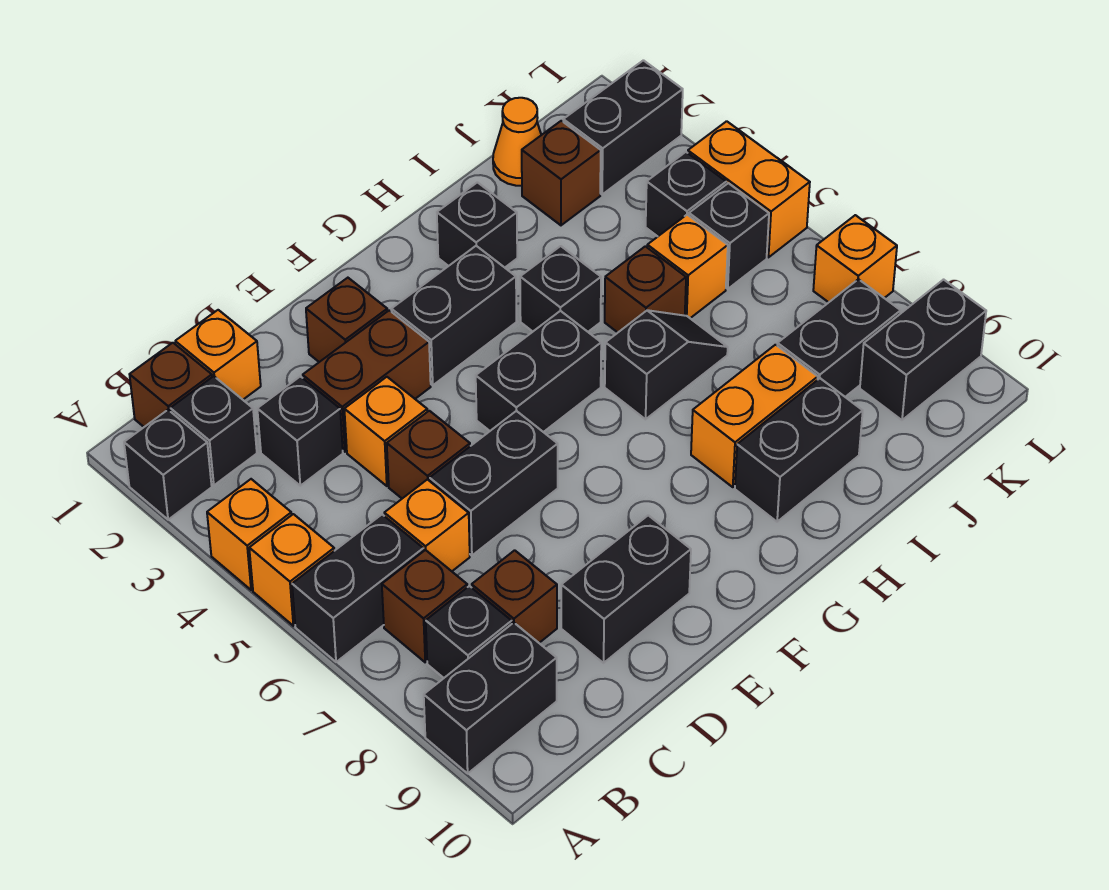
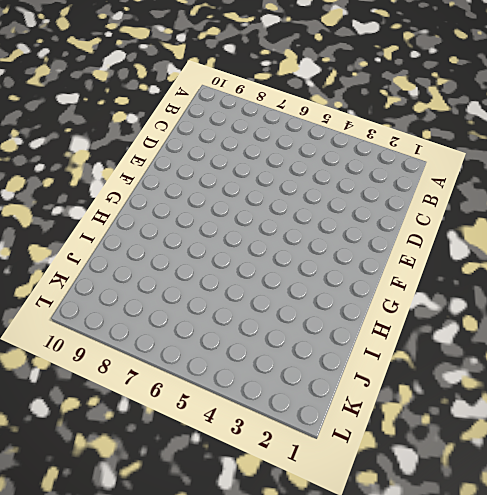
none -> black 1x1 brick [124,410,212,520]
none -> orange 1x1 brick [207,479,292,590]
none -> orange 1x1 brick [249,514,334,626]
none -> black 1x2 brick [292,515,423,662]

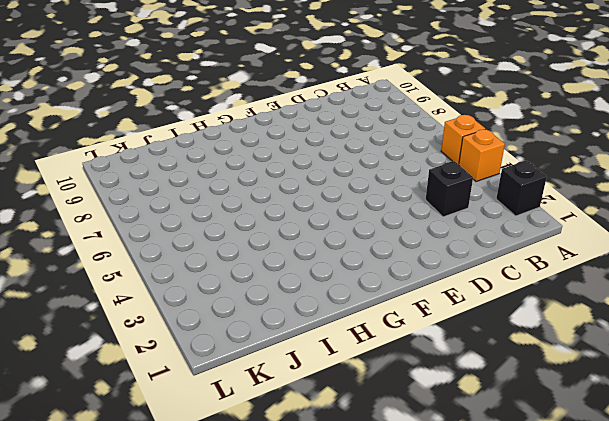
none -> black 1x2 brick [292,515,423,662]
none -> black 1x2 brick [424,623,557,773]
none -> brown 1x1 brick [129,343,212,427]
none -> black 1x1 brick [170,376,257,485]

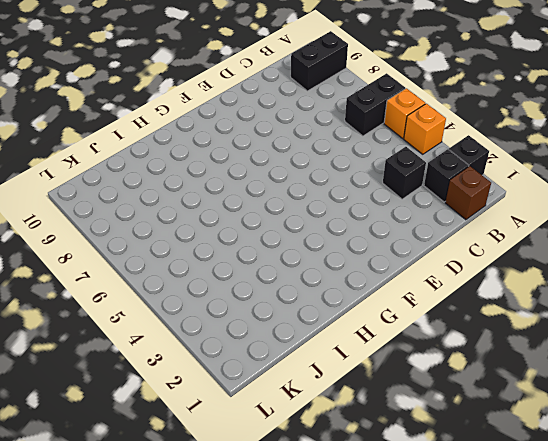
none -> brown 1x1 brick [382,550,467,662]
none -> black 1x1 brick [426,586,512,678]
none -> orange 1x1 brick [175,310,261,400]
none -> orange 1x1 brick [384,479,470,571]

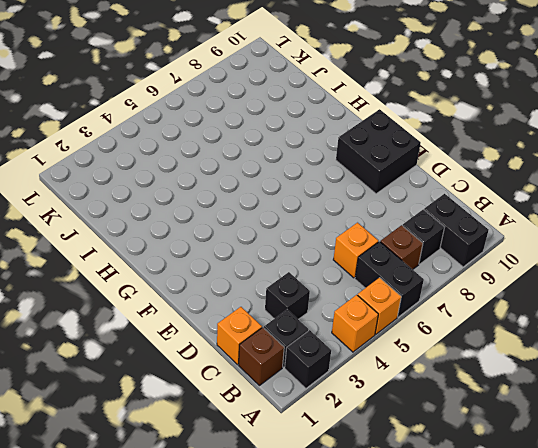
black 2x2 brick [336,109,421,194] -> black 1x2 brick [561,515,691,663]
none -> brown 1x1 brick [472,550,557,643]
none -> brown 1x2 brick [303,310,431,452]
none -> orange 1x1 brick [344,377,427,486]
none -> brown 1x1 brick [387,411,470,498]

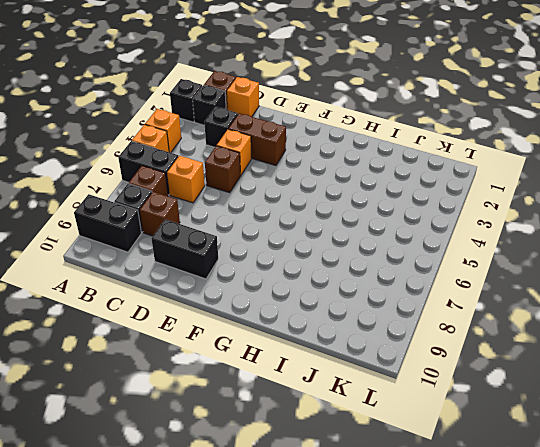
none -> black 1x2 brick [430,411,558,555]
none -> brown 1x1 brick [306,278,387,362]
none -> black 1x2 brick [391,246,517,385]
none -> black 1x2 brick [476,311,601,432]

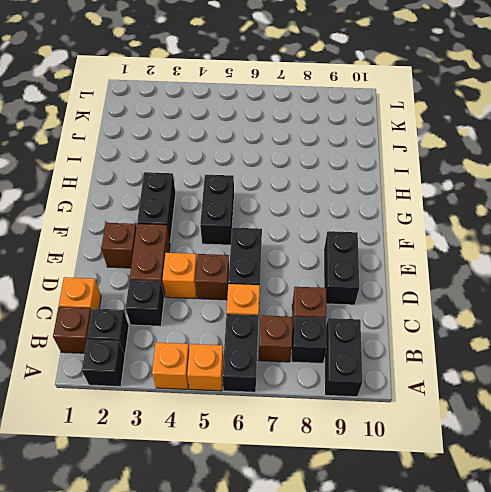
none -> black 1x1 brick [437,182,517,267]
none -> black 1x1 brick [520,246,601,332]
none -> black 1x2 slope [605,310,728,419]
none -> orange 1x2 brick [691,345,818,487]

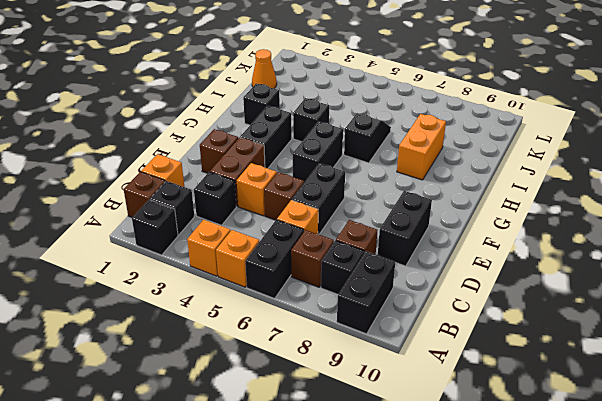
none -> black 1x2 brick [735,378,863,522]
none -> brown 1x1 brick [605,246,686,332]
none -> brown 1x1 brick [522,121,601,225]
none -> orange 1x1 brick [647,215,728,318]

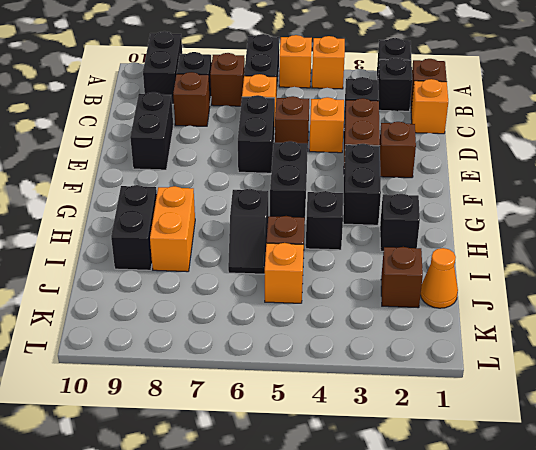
none -> black 1x2 brick [777,279,901,397]
none -> black 1x2 brick [563,60,683,194]
none -> black 1x1 brick [646,152,726,236]
none -> black 1x1 brick [689,183,769,289]

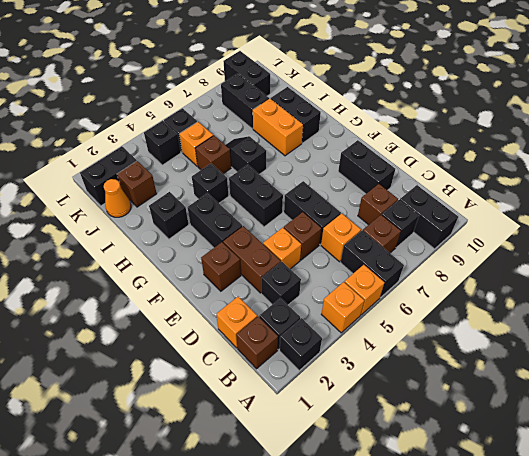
black 1x2 brick [80,146,137,206] -> black 1x2 brick turned to [563,60,683,194]
none -> orange 1x2 brick [688,121,810,257]
none -> orange 1x1 brick [813,215,897,302]

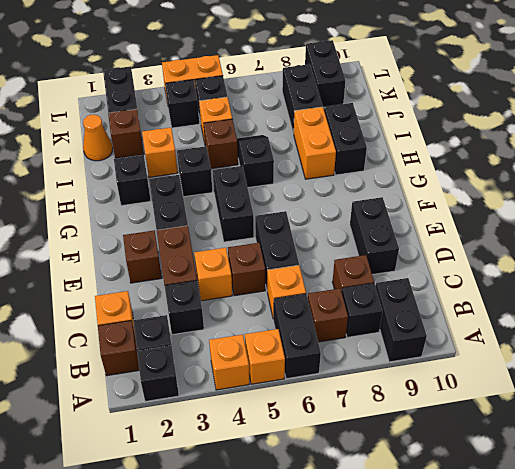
orange 1x1 brick [142,128,178,177] -> orange 1x1 brick moved to [813,215,897,302]

